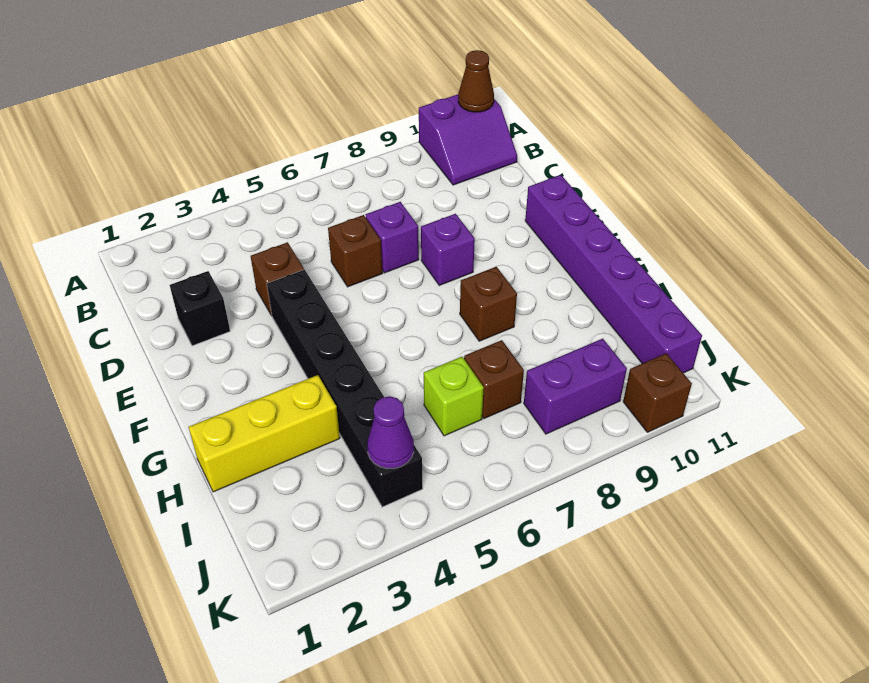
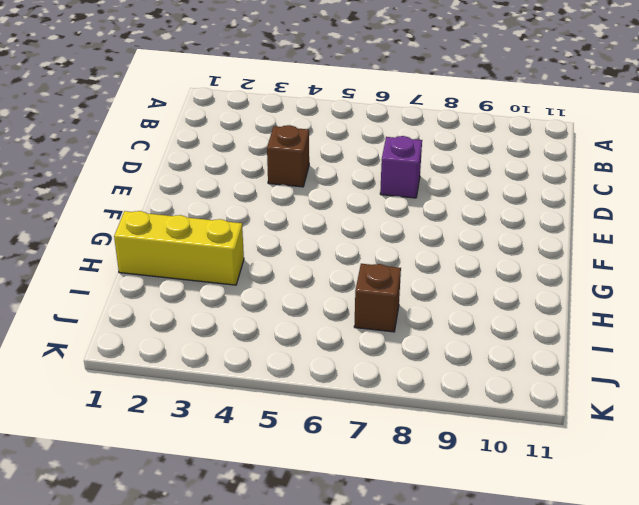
none -> purple 2x2 slope [419,94,517,185]
none -> black 1x1 brick [170,271,230,346]
none -> brown 1x1 brick [328,215,383,287]

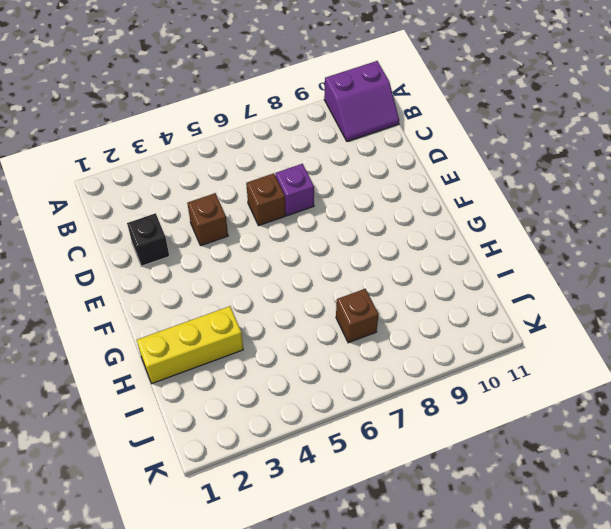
none -> black 1x6 brick [267,270,423,507]
none -> purple 1x1 brick [421,214,475,285]
none -> purple 1x6 brick [525,175,702,373]

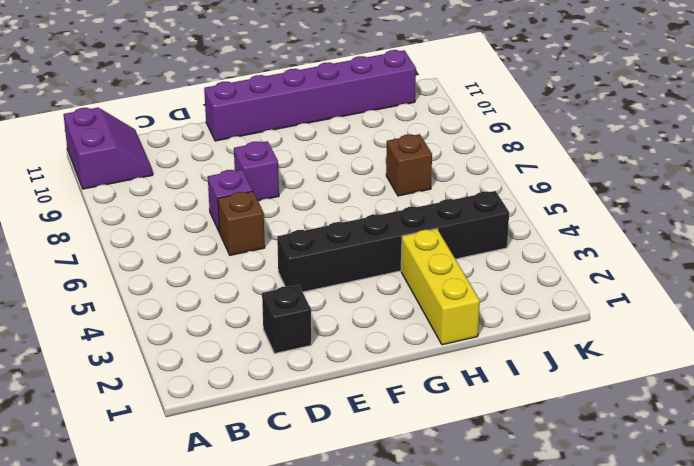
none -> brown 1x1 brick [251,242,304,316]
none -> brown 1x1 brick [460,267,517,341]
none -> lime 1x1 brick [424,357,484,436]

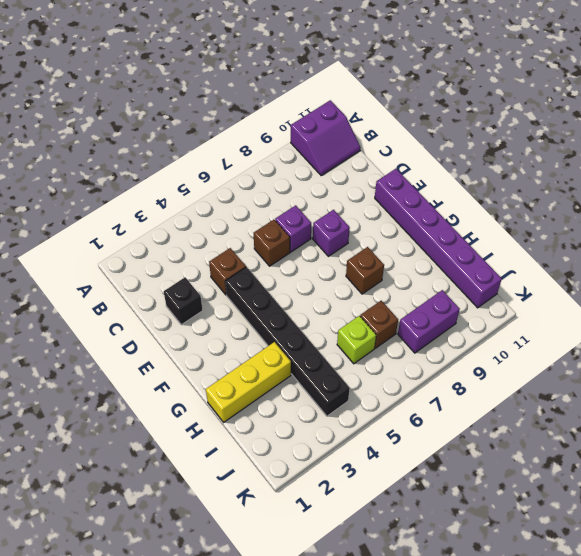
none -> brown 1x1 brick [623,353,692,432]
none -> brown 1x1 cone [458,50,494,112]
none -> purple 1x1 cone [367,396,414,469]

